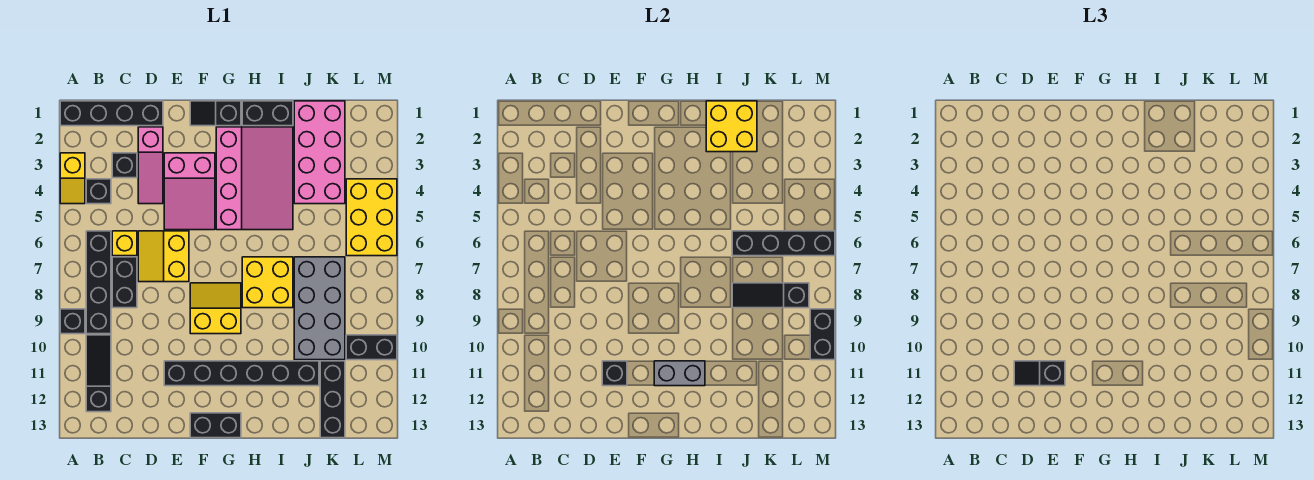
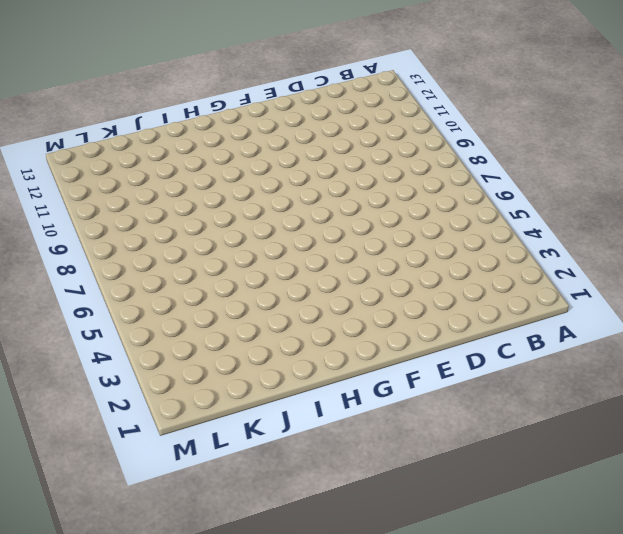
none -> black 1x4 brick [60,101,163,126]
none -> yellow 1x2 slope [60,153,85,204]
none -> black 1x1 brick [60,309,85,334]
none -> black 1x1 brick [86,179,111,204]

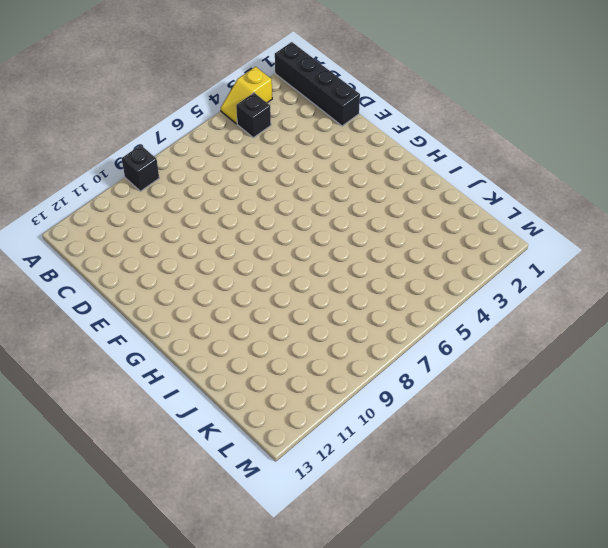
none -> black 1x4 brick [86,231,111,334]
none -> black 1x3 slope [86,335,111,412]
none -> black 1x1 brick [112,153,137,178]
none -> yellow 1x1 brick [112,231,137,256]

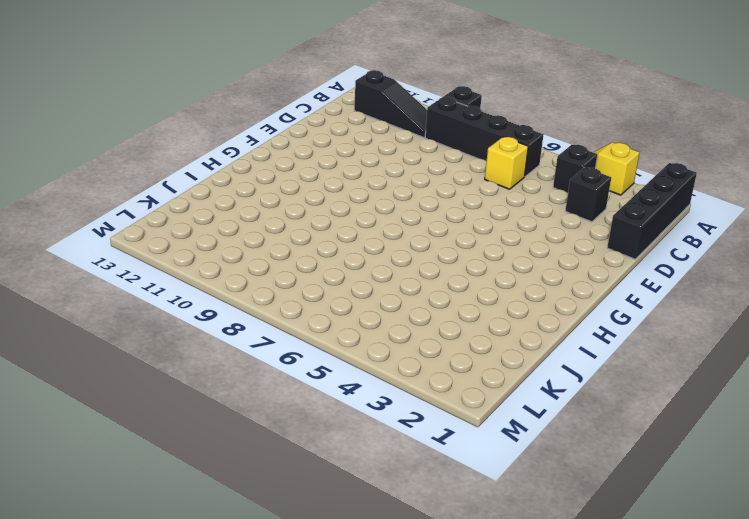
none -> black 1x2 brick [112,257,137,308]
none -> pink 1x3 slope [138,127,163,204]
none -> yellow 2x2 slope [138,231,189,282]
none -> pink 2x3 slope [164,153,215,230]

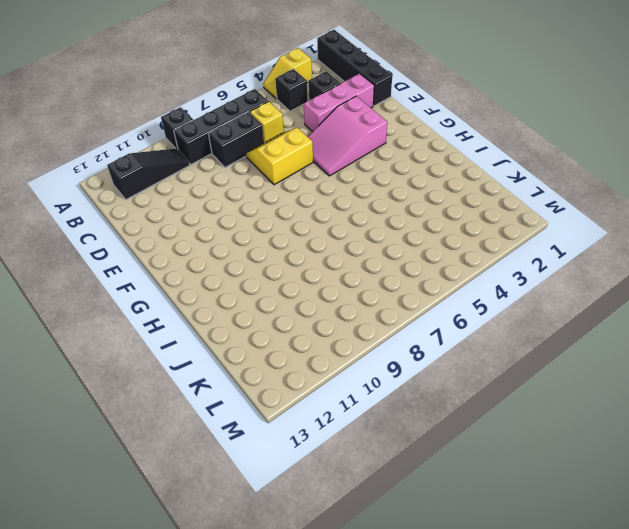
pink 1x3 brick [304,73,374,132] -> pink 1x3 slope [138,127,163,204]
none -> black 1x6 brick [164,361,319,386]
none -> black 1x2 slope [190,101,241,126]
none -> yellow 2x2 slope [190,283,241,334]
none -> black 1x2 brick [190,413,241,438]

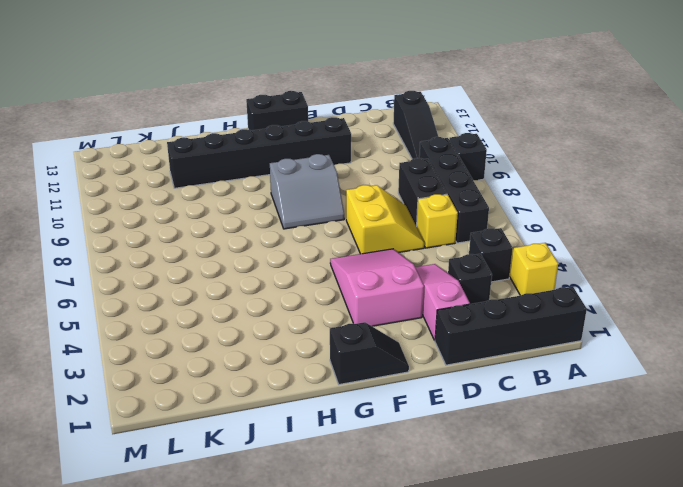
grey 2x2 slope [270,154,344,229] -> yellow 2x2 slope [190,283,241,334]
none -> pink 3x4 slope [216,127,293,230]
none -> black 1x2 brick [242,101,293,126]
none -> yellow 2x2 brick [242,257,293,308]
none -> pink 2x4 brick [294,101,345,204]

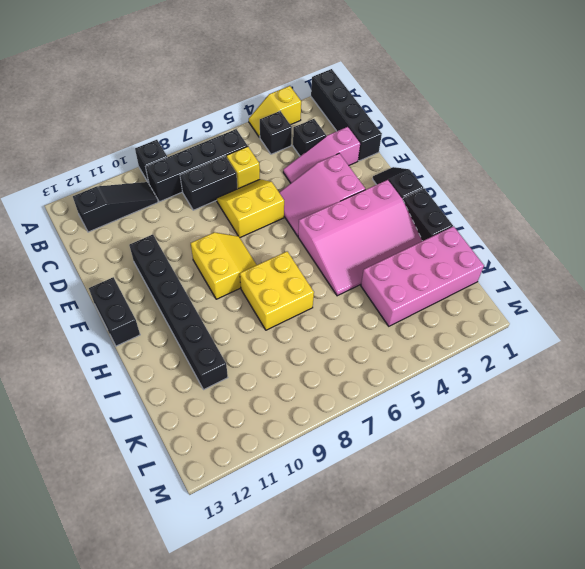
none -> grey 2x4 brick [294,257,345,360]
none -> black 1x3 brick [320,361,345,438]
none -> yellow 2x3 brick [346,179,397,256]
none -> black 1x2 brick [346,335,397,360]

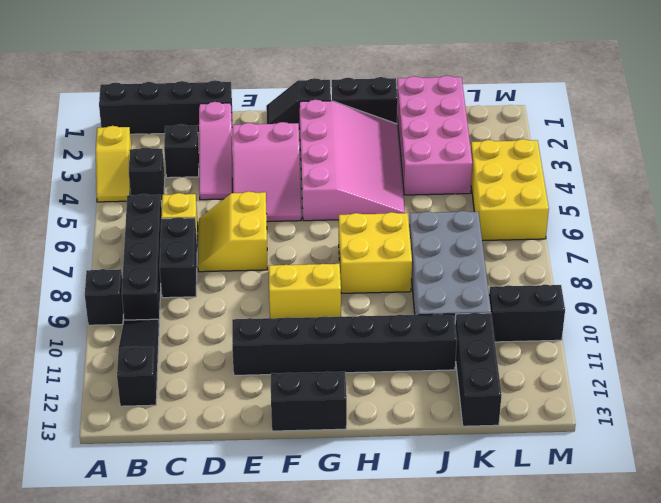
none -> black 1x1 brick [602,361,627,386]
none -> grey 1x2 brick [654,361,705,386]
none -> yellow 2x2 brick [706,101,757,152]
none -> black 1x4 brick [732,231,835,256]

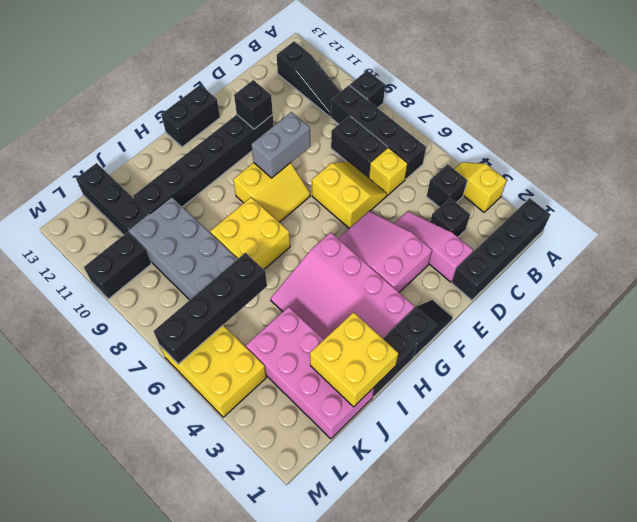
grey 1x2 brick [251,112,310,178] -> grey 1x2 brick moved to [654,361,705,386]
none -> black 1x3 slope [732,283,809,308]
none -> black 1x2 brick [810,309,835,360]
none -> black 1x2 slope [1014,361,1065,386]

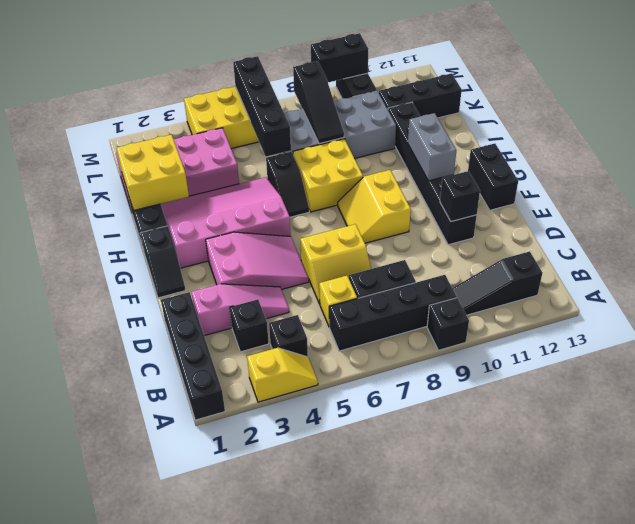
black 1x2 slope [266,152,309,217] -> black 1x2 slope moved to [1014,361,1065,386]

